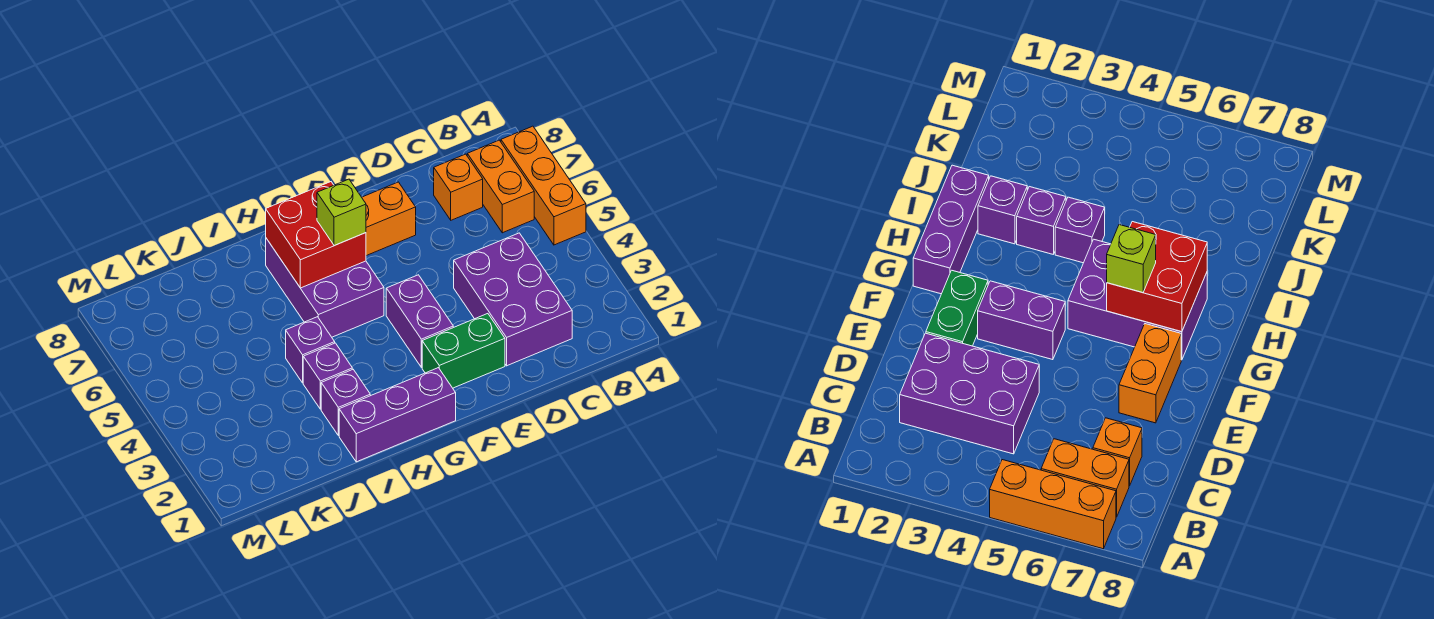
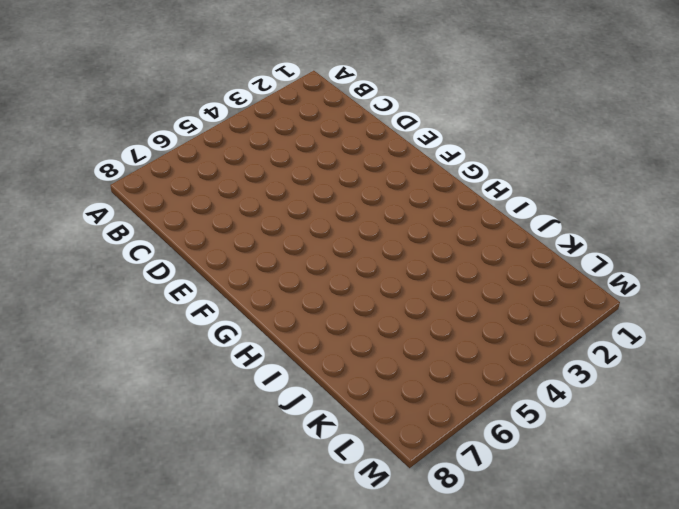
none -> orange 1x3 brick [501,126,586,245]
none -> orange 1x2 brick [467,140,534,233]
none -> purple 2x3 brick [454,233,572,366]

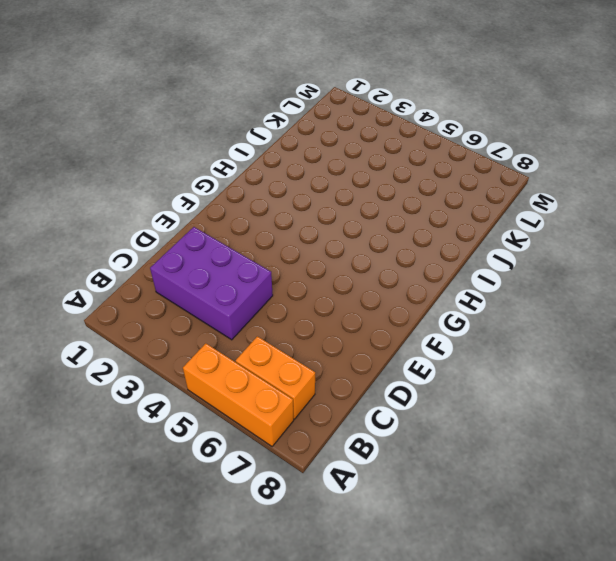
none -> orange 1x1 brick [434,154,483,220]
none -> green 1x2 brick [422,314,505,388]
none -> orange 1x2 brick [362,182,416,256]

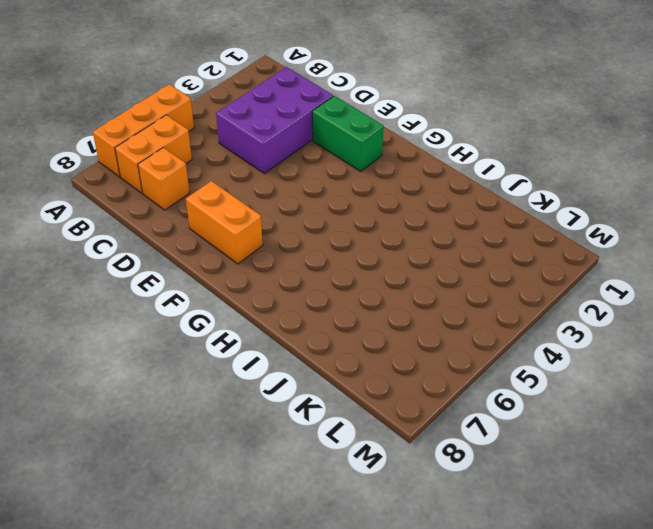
none -> purple 1x2 brick [386,275,453,367]
none -> purple 1x3 brick [339,368,456,462]
none -> purple 2x3 brick [266,238,384,337]

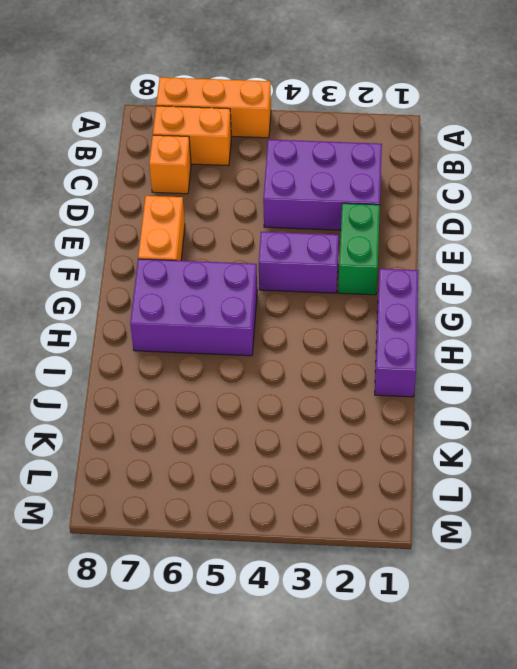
none -> purple 1x1 brick [321,369,370,436]
none -> purple 1x1 brick [303,343,352,409]
none -> purple 1x1 brick [286,317,335,383]

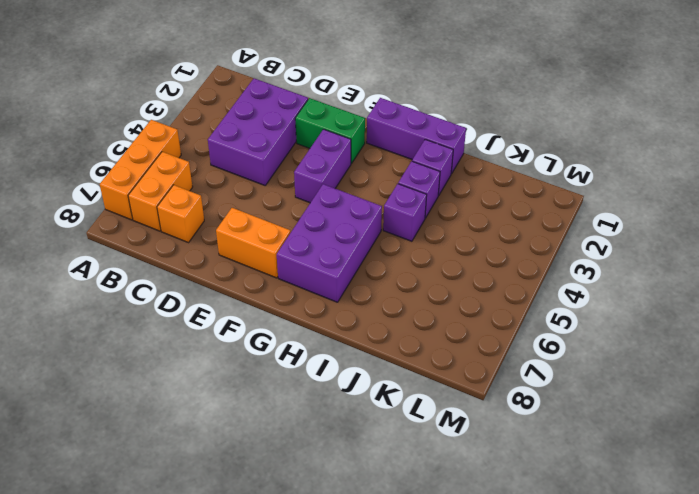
none -> red 2x2 brick [266,182,366,288]
none -> lime 1x1 brick [317,179,366,246]

